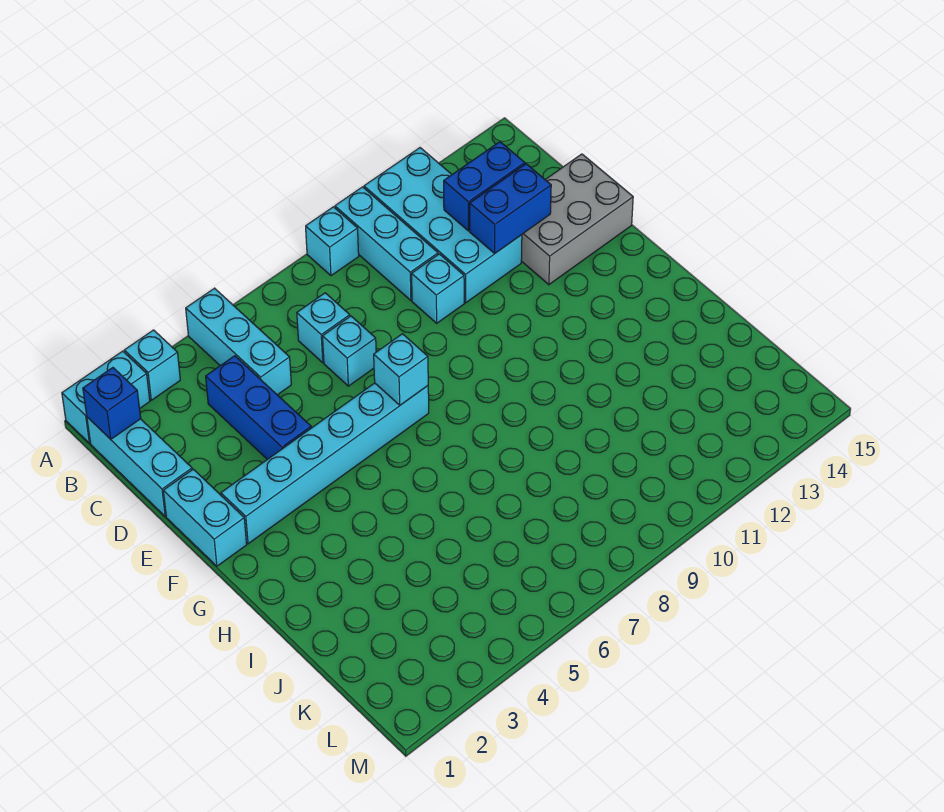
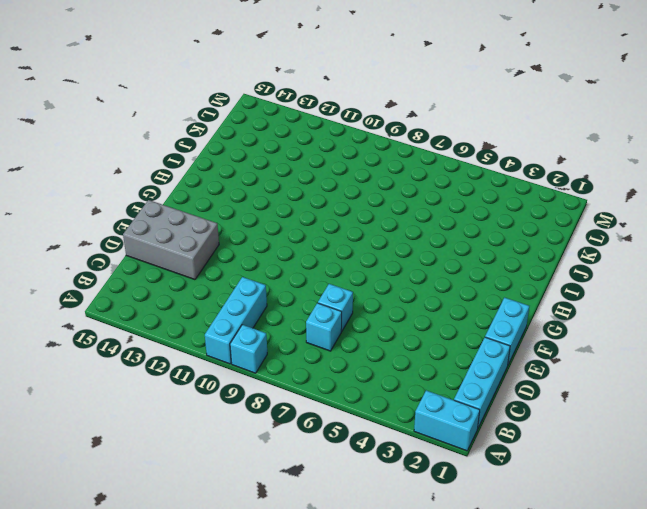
none -> cyan 1x1 brick [124,330,180,400]
none -> cyan 1x3 brick [186,288,291,395]
none -> cyan 2x4 brick [364,148,522,303]

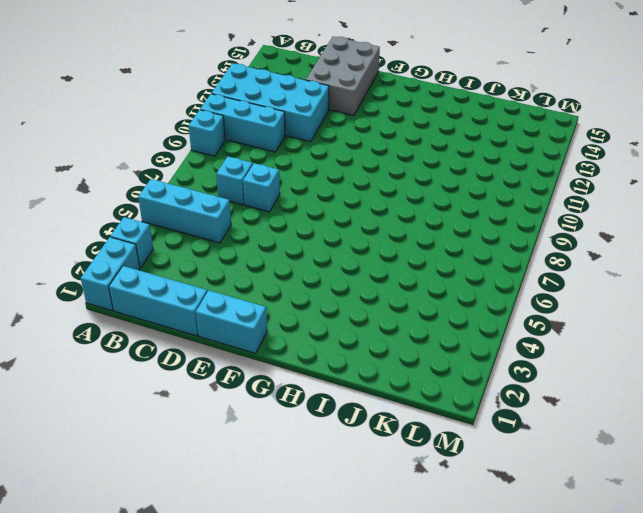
none -> blue 1x3 brick [206,356,311,459]
none -> cyan 1x1 brick [412,254,464,323]
none -> cyan 1x6 brick [221,383,429,544]

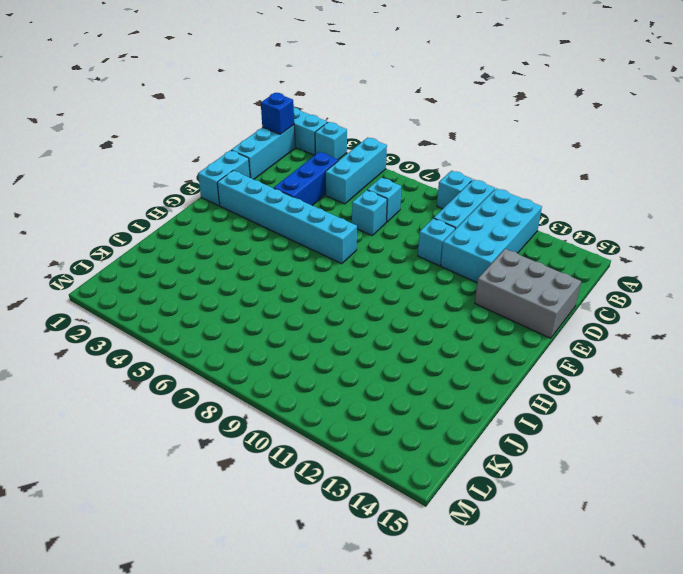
none -> blue 1x2 brick [444,142,525,231]
none -> blue 1x2 brick [470,164,551,254]
none -> cyan 1x1 brick [374,334,428,405]

